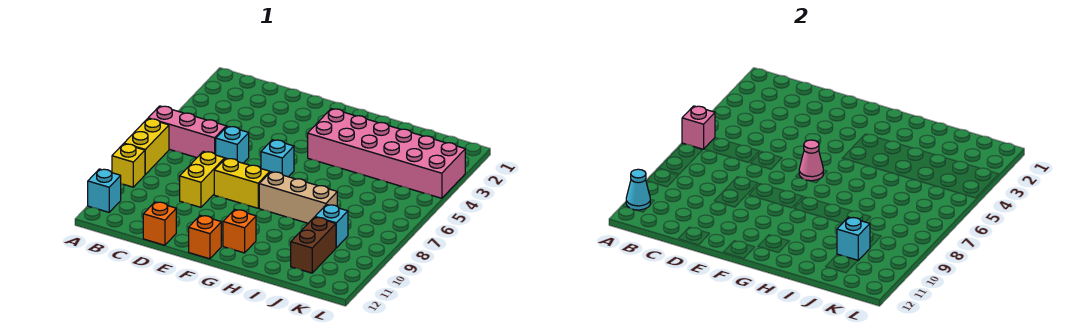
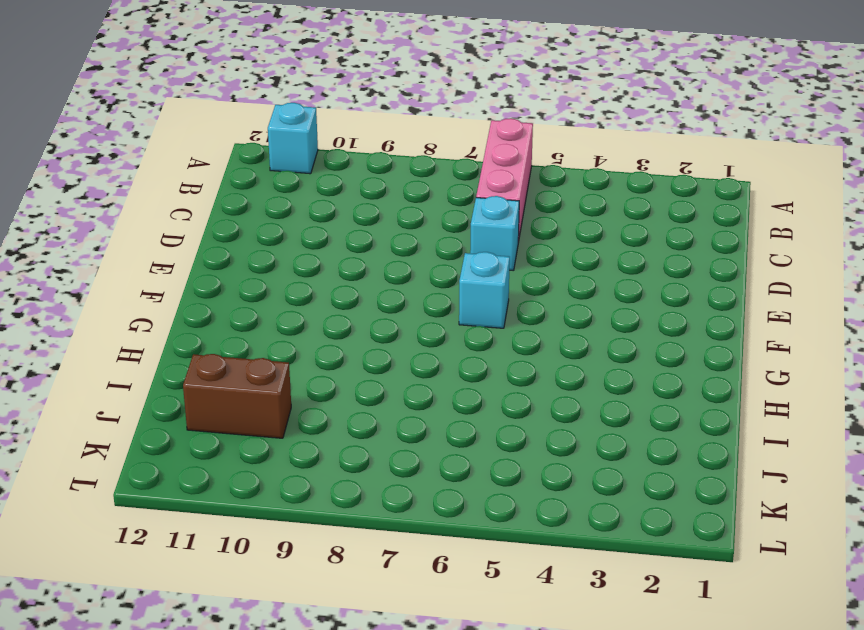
none -> yellow 1x2 brick [124,119,169,174]
none -> yellow 1x1 brick [112,144,145,187]
none -> yellow 1x2 brick [180,151,225,207]

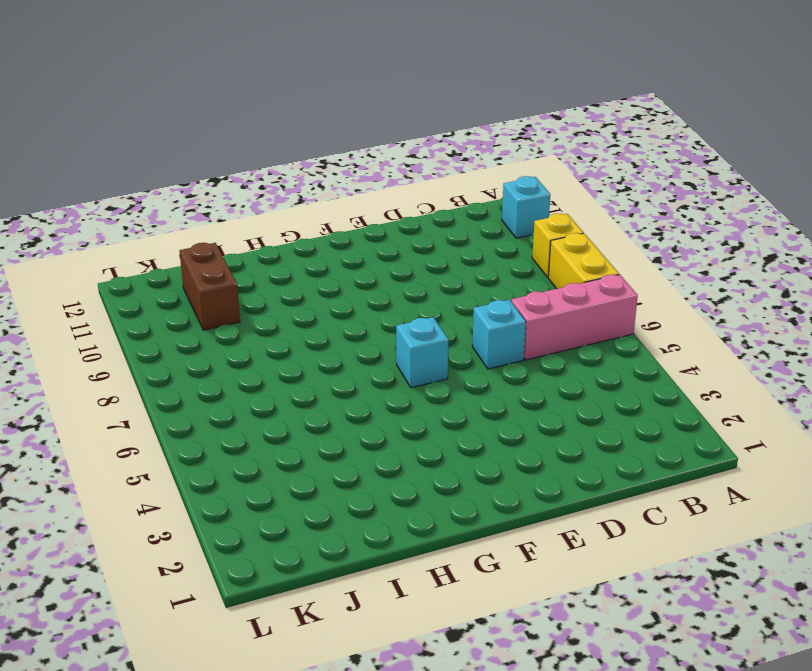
none -> yellow 1x2 brick [180,151,225,207]
none -> orange 1x1 brick [143,202,176,245]
none -> yellow 1x2 brick [214,158,270,208]

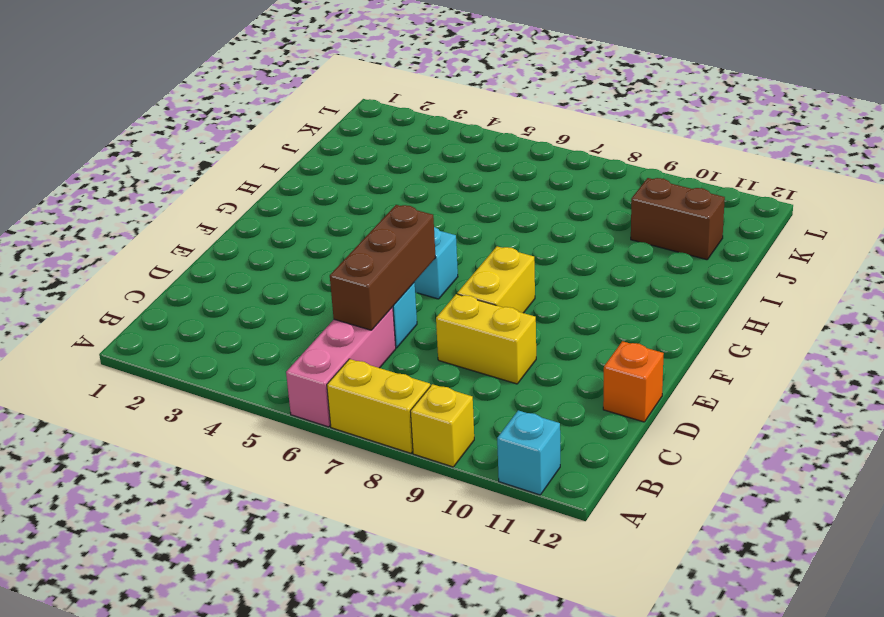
brown 1x3 brick [330,205,436,330] -> none
none -> orange 1x1 brick [189,215,221,259]
none -> pink 2x6 brick [308,109,465,198]
none -> tan 1x3 brick [259,172,337,223]

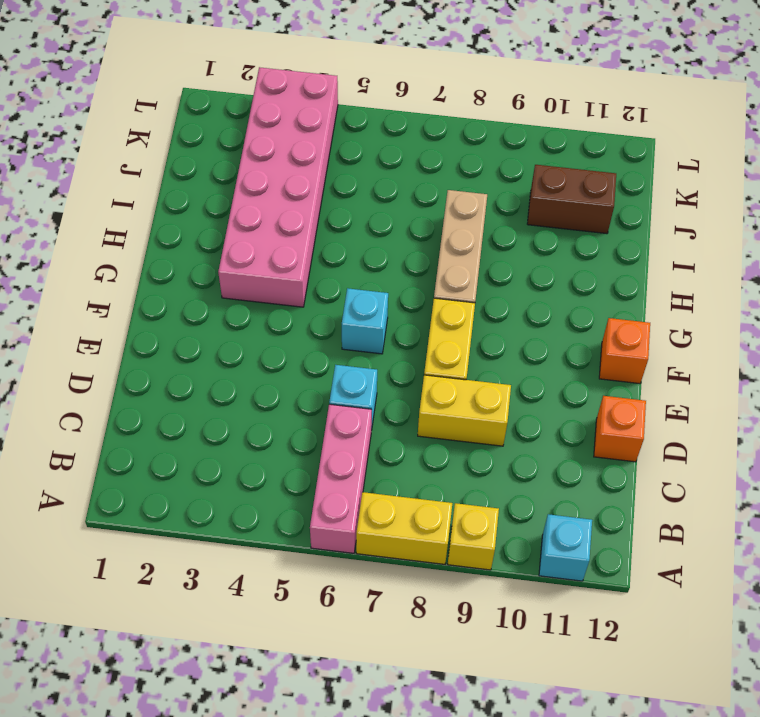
none -> orange 1x1 brick [223,210,256,253]
none -> cyan 1x1 brick [315,205,348,248]
none -> pink 1x1 brick [682,106,715,149]

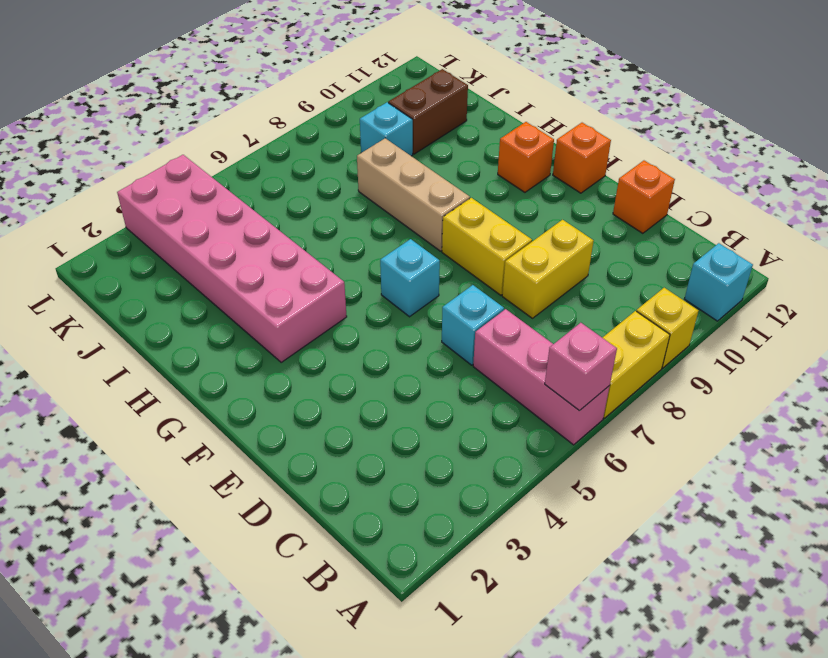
none -> cyan 1x1 cone [626,169,650,210]
none -> pink 1x1 cone [799,140,823,181]
none -> cyan 1x1 brick [837,217,870,260]

